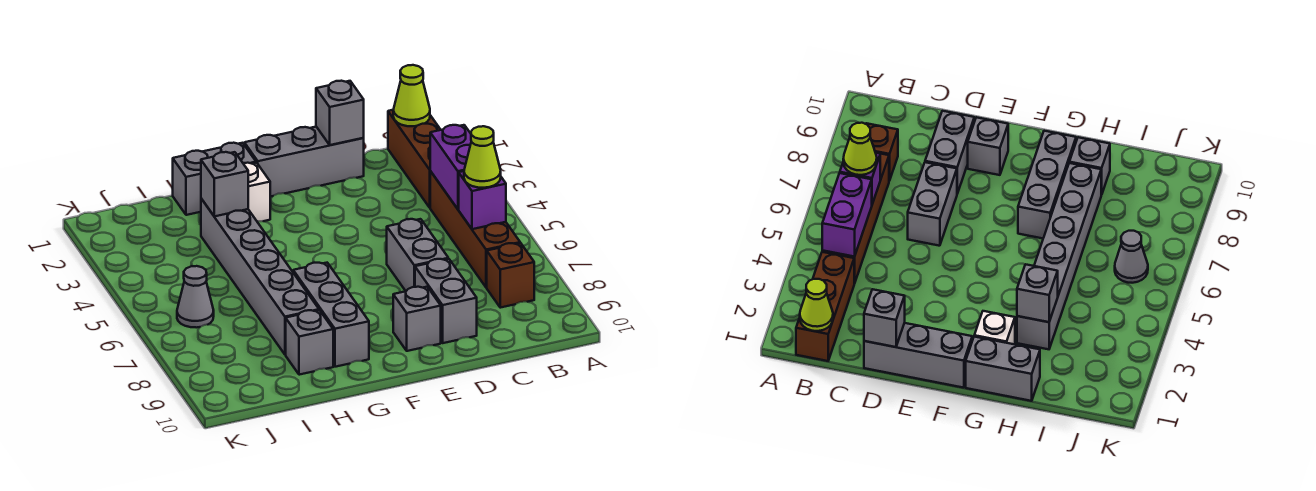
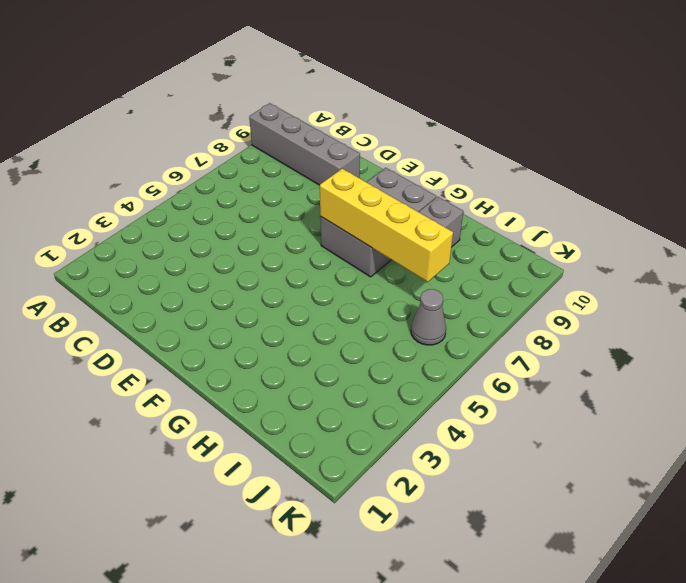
grey 1x4 brick [249,103,360,185] -> grey 1x2 brick [415,259,477,343]
grey 2x3 brick [320,168,436,277] -> grey 1x3 brick [293,263,369,367]
yellow 1x4 brick [320,169,453,282] -> none
none -> brown 1x3 brick [388,110,441,208]
none -> brown 1x4 brick [430,171,520,288]
none -> brown 1x1 brick [487,243,534,308]

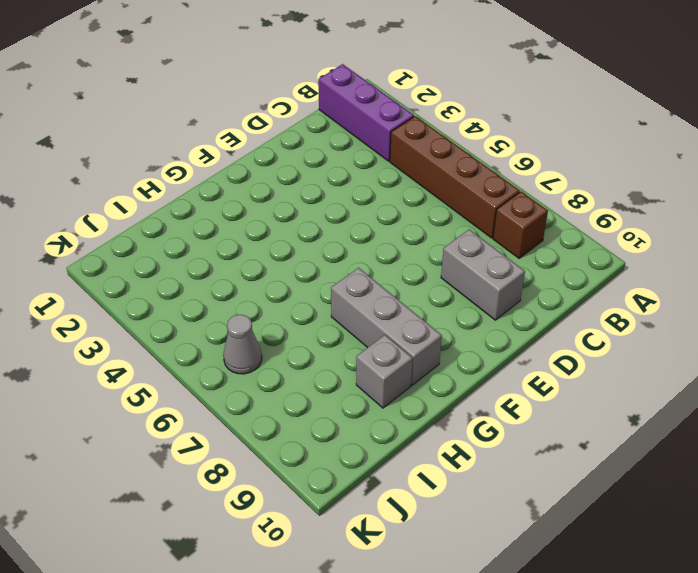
purple 1x3 brick [318,64,414,161] -> brown 1x3 brick [388,110,441,208]
none -> grey 1x3 brick [244,127,364,197]
none -> grey 1x2 brick [387,219,448,291]
none -> grey 1x1 brick [393,287,441,351]

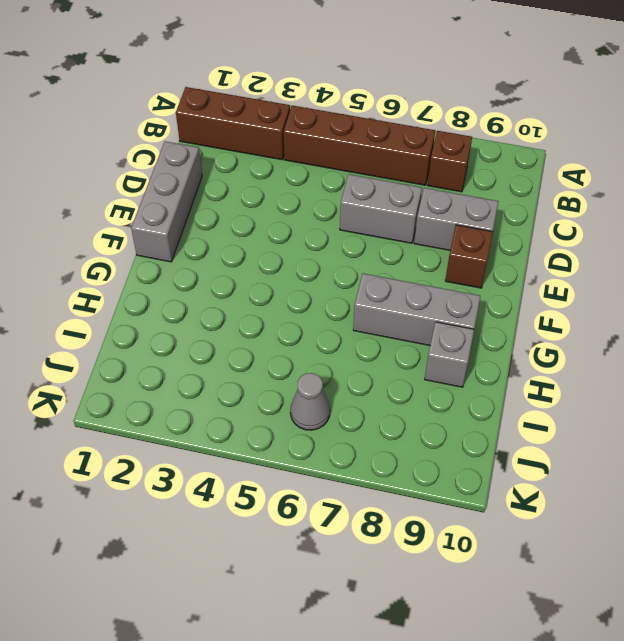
brown 1x1 brick [445,225,493,288] -> grey 1x1 brick [393,287,441,351]
none -> grey 1x2 brick [173,143,256,215]
none -> white 1x1 brick [243,163,270,221]
none -> grey 1x6 brick [201,199,319,355]

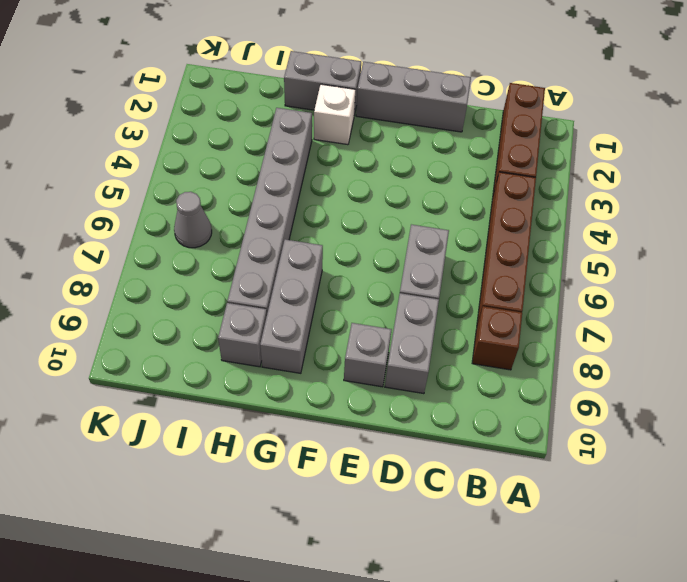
none -> lime 1x1 cone [393,65,430,126]
none -> purple 1x2 brick [430,125,471,209]
none -> purple 1x1 brick [459,171,506,229]

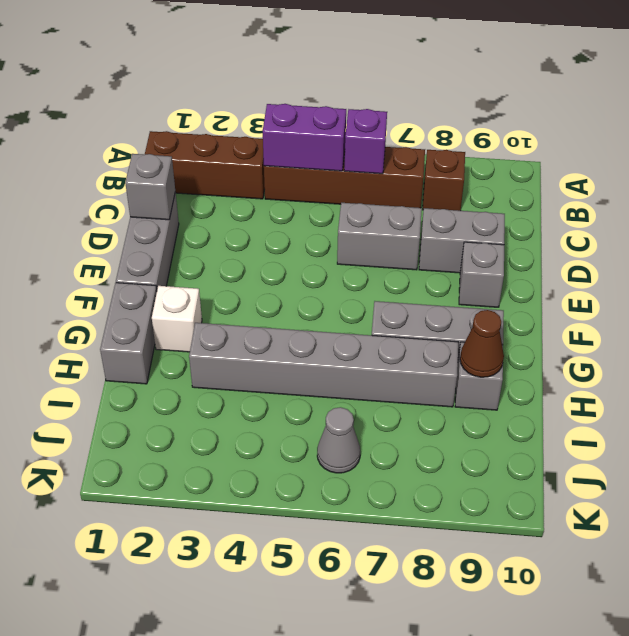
brown 1x1 cone [460,310,504,377] -> none
none -> lime 1x1 cone [393,65,430,126]
none -> grey 1x1 brick [201,152,248,216]
none -> lime 1x1 cone [464,126,501,188]

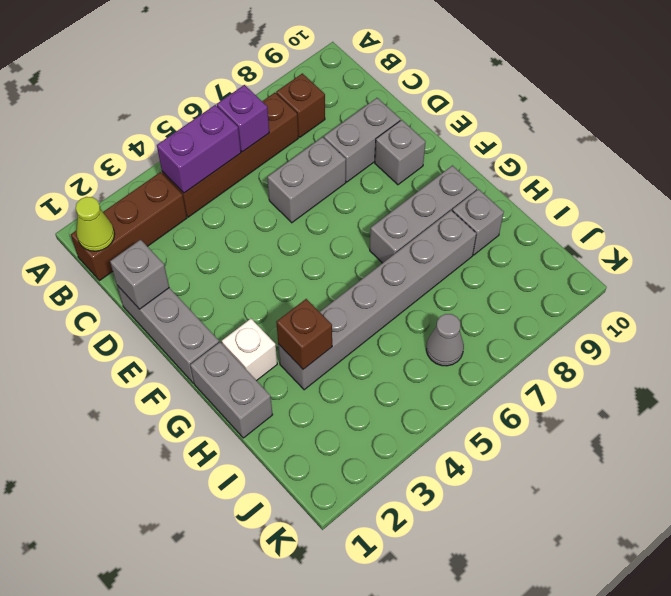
brown 1x1 brick [276,299,332,369] -> grey 1x1 brick [201,152,248,216]
none -> lime 1x1 cone [464,126,501,188]

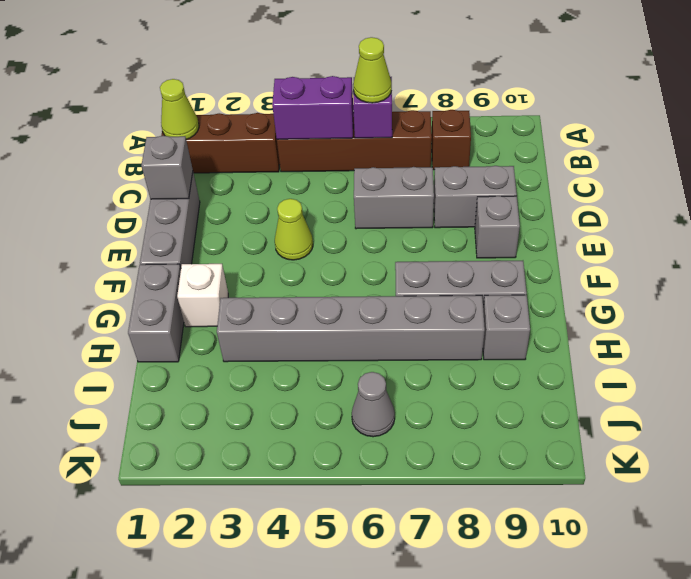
lime 1x1 cone [275,199,313,260] -> none
none -> grey 1x1 brick [201,152,248,216]

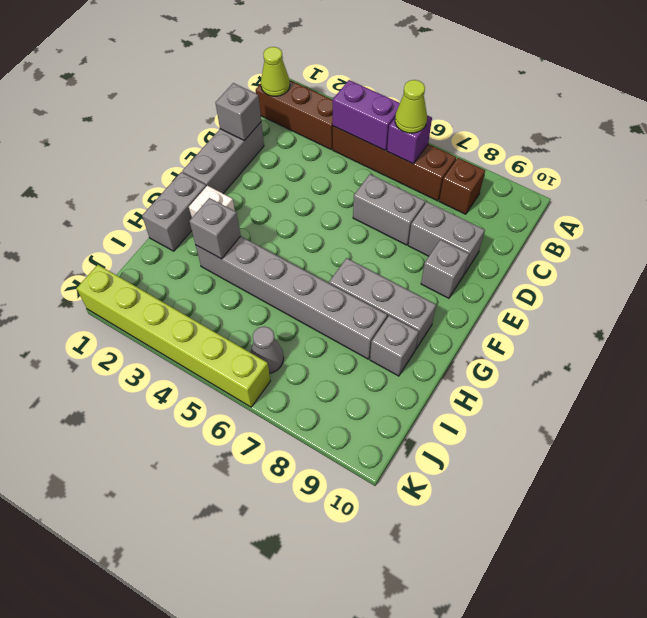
lime 1x6 brick [76,265,271,407] -> none

